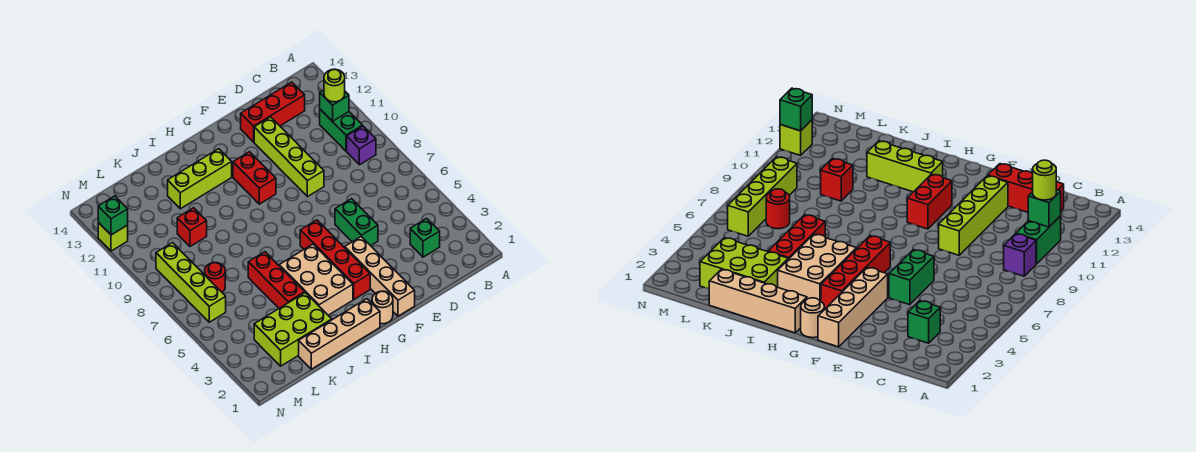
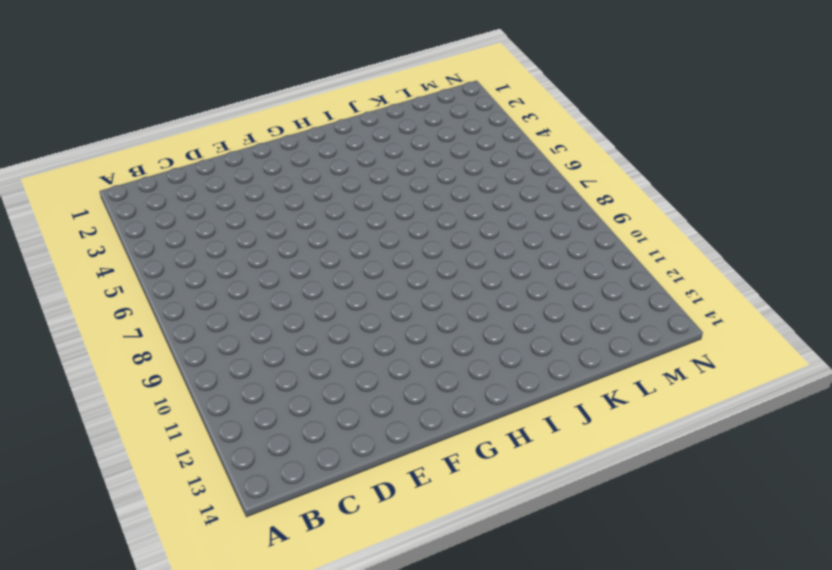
none -> purple 1x1 brick [347,126,376,165]
none -> green 1x2 brick [320,109,363,151]
none -> green 1x1 brick [410,218,440,257]

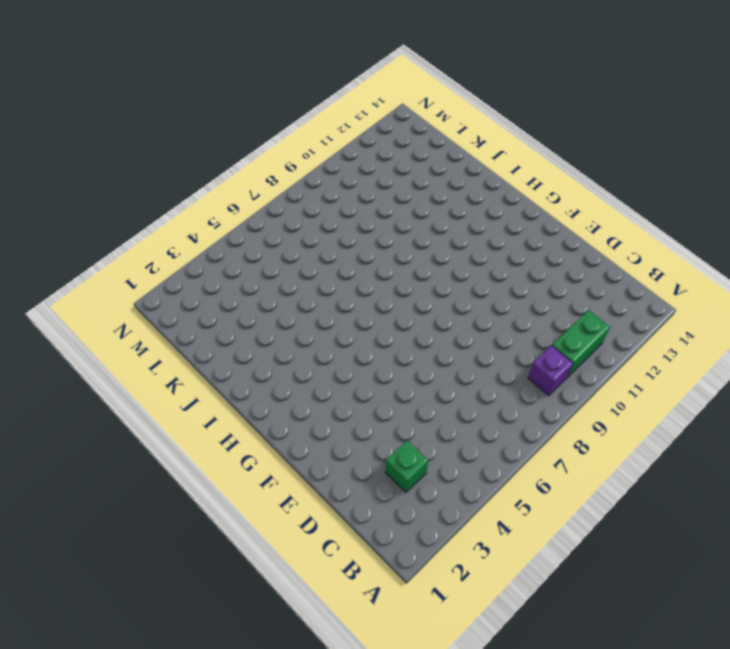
none -> red 1x3 brick [241,82,305,142]
none -> green 1x2 brick [335,199,378,246]
none -> lime 1x4 brick [254,117,324,197]

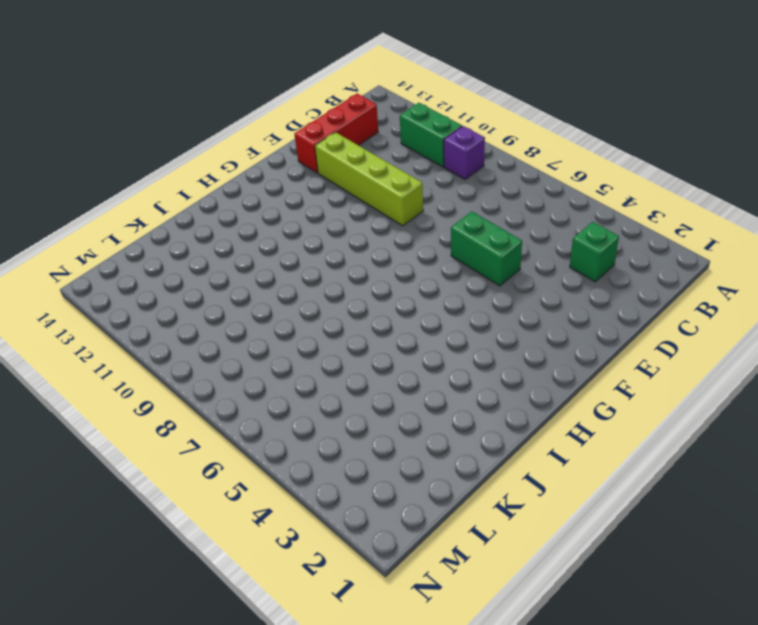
none -> tan 1x4 brick [345,237,415,316]
none -> tan 1x1 round brick [372,291,393,324]
none -> red 1x4 brick [300,220,370,299]

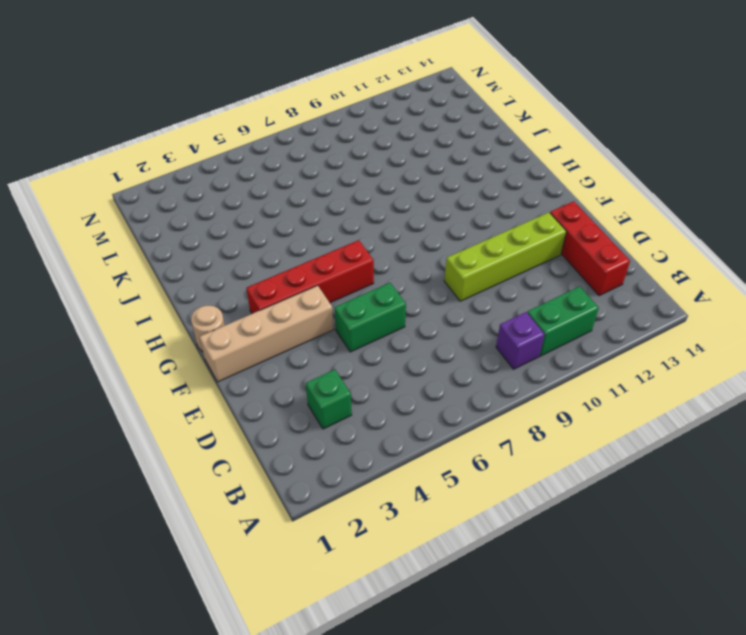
none -> red 1x2 brick [233,152,276,204]
none -> tan 1x4 brick [299,299,380,369]
none -> tan 2x3 brick [279,244,353,315]

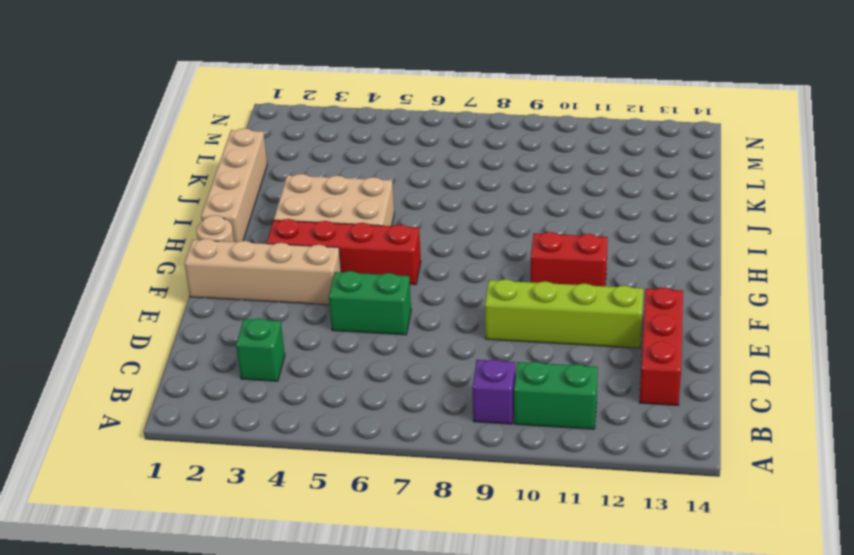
none -> lime 1x3 brick [168,149,232,209]
none -> lime 2x3 brick [254,293,332,366]
none -> red 1x3 brick [248,252,305,308]

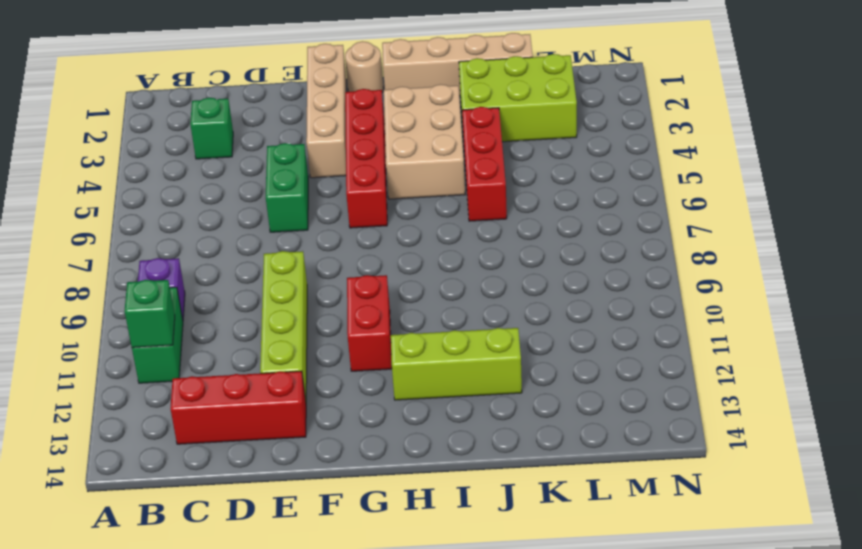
none -> red 1x1 brick [177,208,207,247]
none -> red 1x1 round brick [205,263,225,292]
none -> lime 1x4 brick [156,243,226,322]

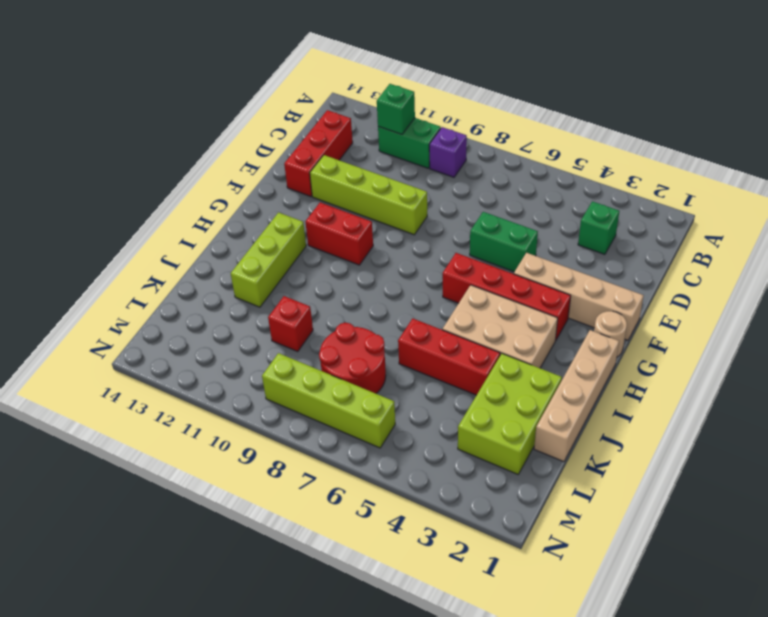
red 2x2 round brick [319,323,386,393] -> red 1x1 round brick [205,263,225,292]
none -> lime 1x1 brick [98,223,128,251]
none -> green 1x1 brick [98,196,128,235]
none -> lime 1x1 round brick [324,69,345,102]

